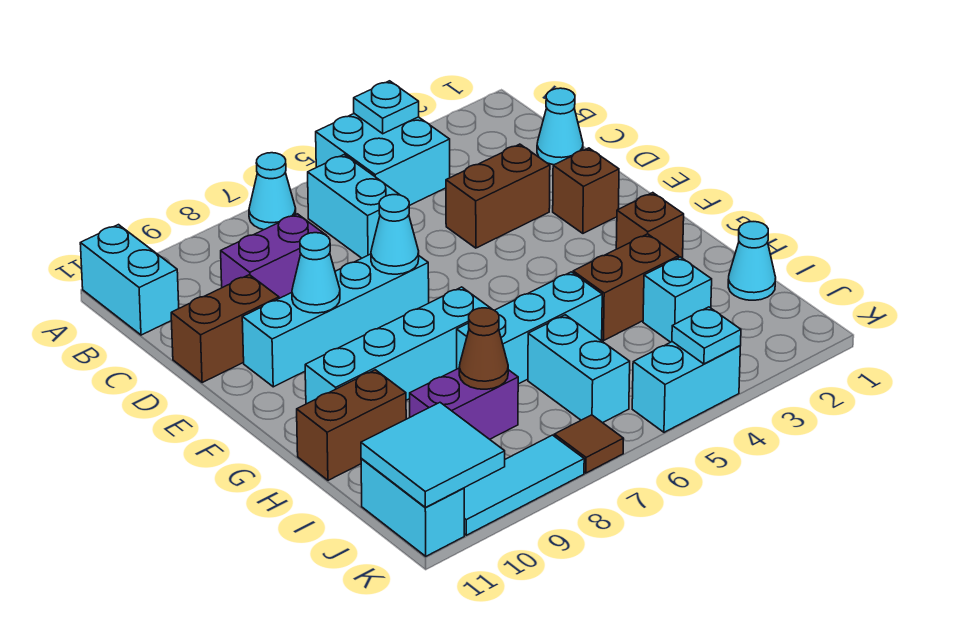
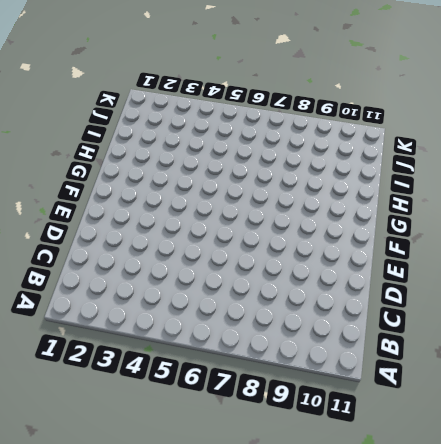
none -> cyan 2x2 brick [316,114,450,206]
none -> cyan 1x1 cone [249,153,296,230]
none -> cyan 1x2 brick [80,225,179,335]

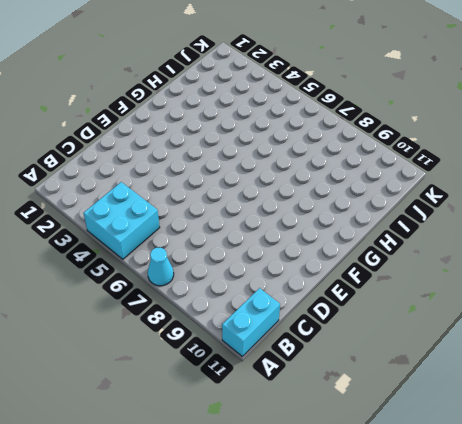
none -> cyan 1x2 brick [308,155,399,258]
none -> cyan 1x1 cone [537,88,583,165]
none -> purple 1x2 brick [221,214,325,298]

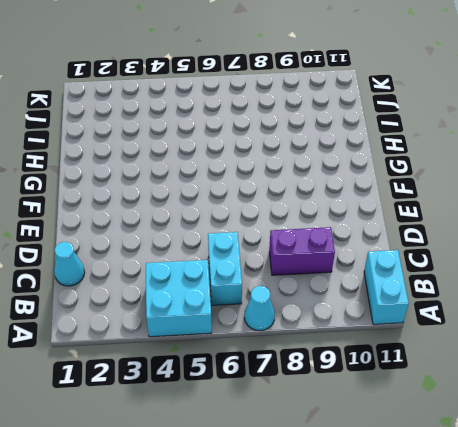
none -> brown 1x2 brick [446,144,550,248]
none -> brown 1x2 brick [171,275,279,383]
none -> brown 1x1 brick [553,148,619,233]

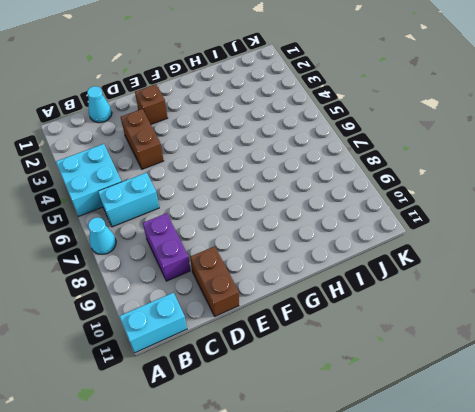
none -> cyan 1x4 brick [242,254,429,387]
none -> brown 1x1 brick [616,193,684,258]
none -> cyan 1x4 brick [305,287,491,404]

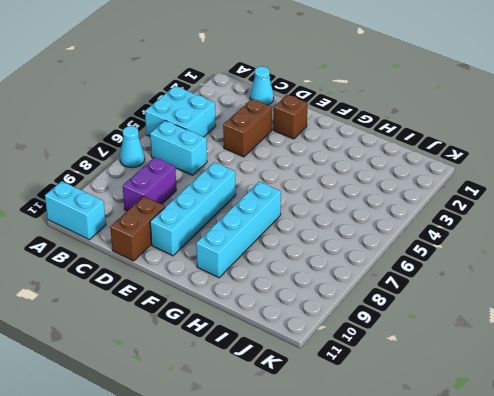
none -> brown 1x1 brick [616,193,684,258]
none -> brown 1x2 brick [573,234,679,341]
none -> cyan 1x3 brick [457,272,602,384]

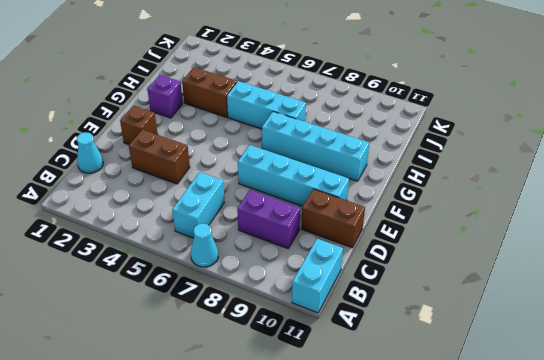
purple 1x1 brick [147,75,183,118] -> brown 1x1 brick [616,193,684,258]
none -> cyan 2x2 brick [316,114,450,206]
none -> brown 1x2 brick [297,370,406,480]
none -> cyan 1x1 cone [728,222,776,300]

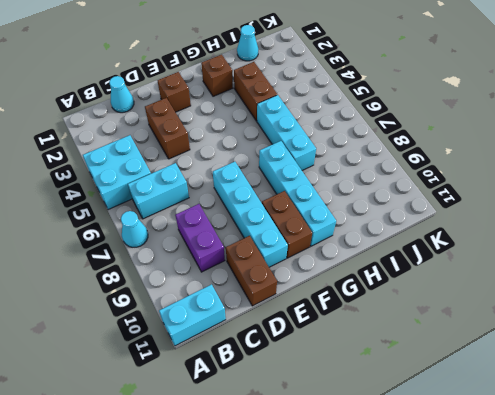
brown 1x2 brick [262,191,312,258] -> brown 1x2 brick moved to [297,370,406,480]
none -> cyan 1x1 brick [643,257,712,342]
none -> cyan 1x2 brick [528,315,630,423]
none -> purple 1x2 brick [410,368,518,439]

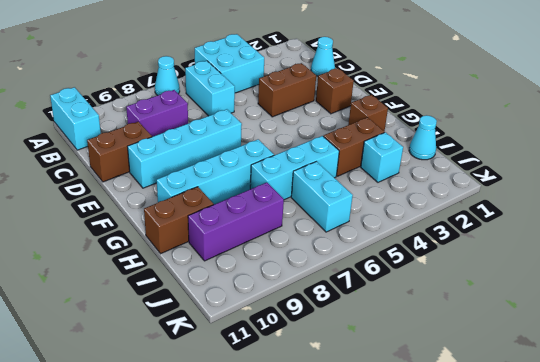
purple 1x3 brick [188,183,284,261] -> purple 1x2 brick [410,368,518,439]
none -> cyan 1x2 brick [361,458,464,556]
none -> cyan 1x2 brick [632,342,740,432]
none -> brown 1x1 tile [554,415,624,473]

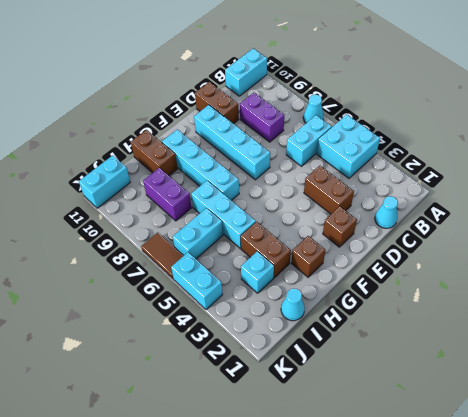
brown 1x2 tile [141,232,183,279] -> brown 1x1 tile [554,415,624,473]
none -> cyan 1x3 tile [464,435,584,535]
none -> cyan 1x1 plate [354,81,419,134]
none -> cyan 1x1 cone [371,195,419,274]

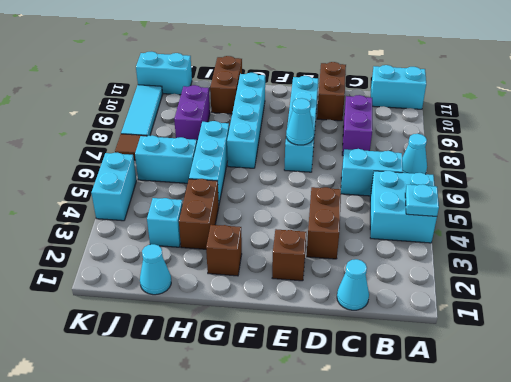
none -> cyan 1x1 cone [292,233,340,313]
none -> brown 1x1 cone [459,308,508,389]
none -> cyan 2x2 tile [361,403,505,507]

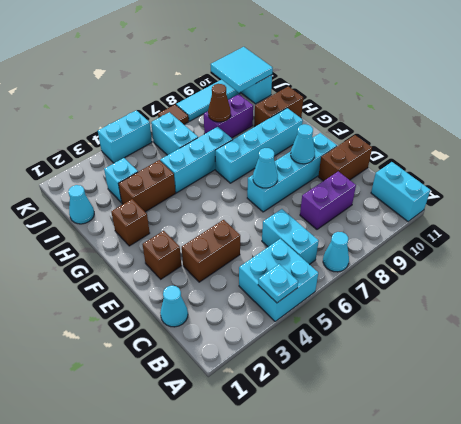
none -> cyan 1x1 plate [672,307,741,364]

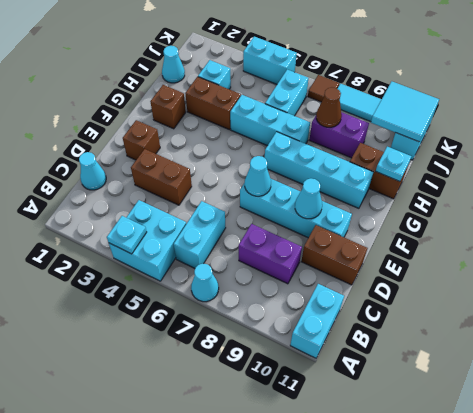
cyan 1x1 plate [376,147,411,181] -> cyan 1x1 plate moved to [672,307,741,364]

